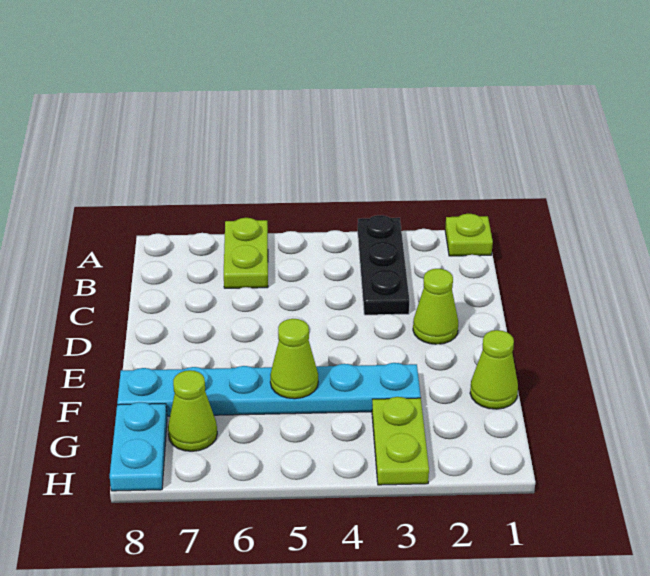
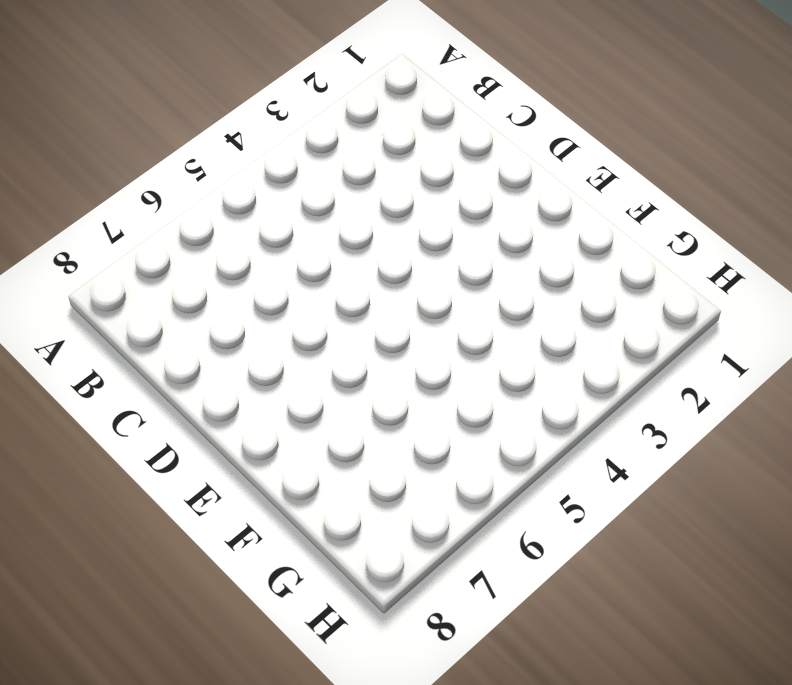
none -> lime 1x1 plate [445,214,493,256]
none -> black 1x3 plate [358,215,409,315]

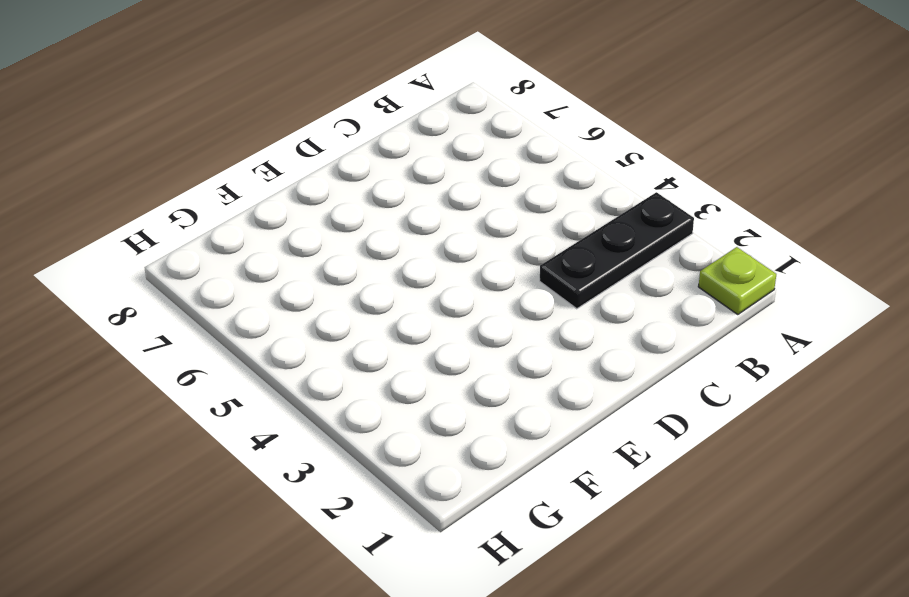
none -> lime 1x2 plate [224,218,268,288]
none -> lime 1x1 cone [413,269,458,344]

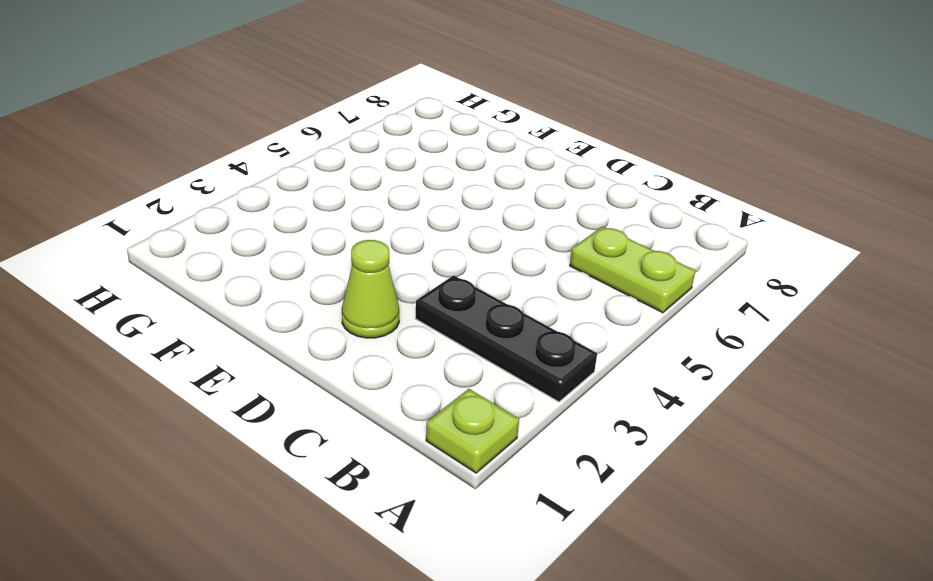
none -> lime 1x1 cone [470,330,518,409]
none -> cyan 1x6 plate [117,363,421,416]

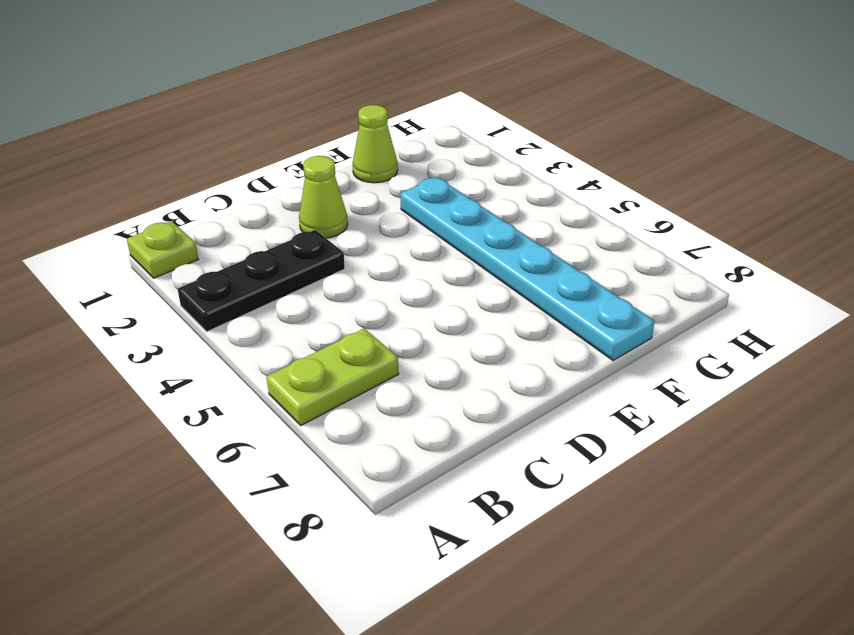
none -> lime 1x2 plate [372,397,429,485]
none -> lime 1x1 cone [168,370,217,451]

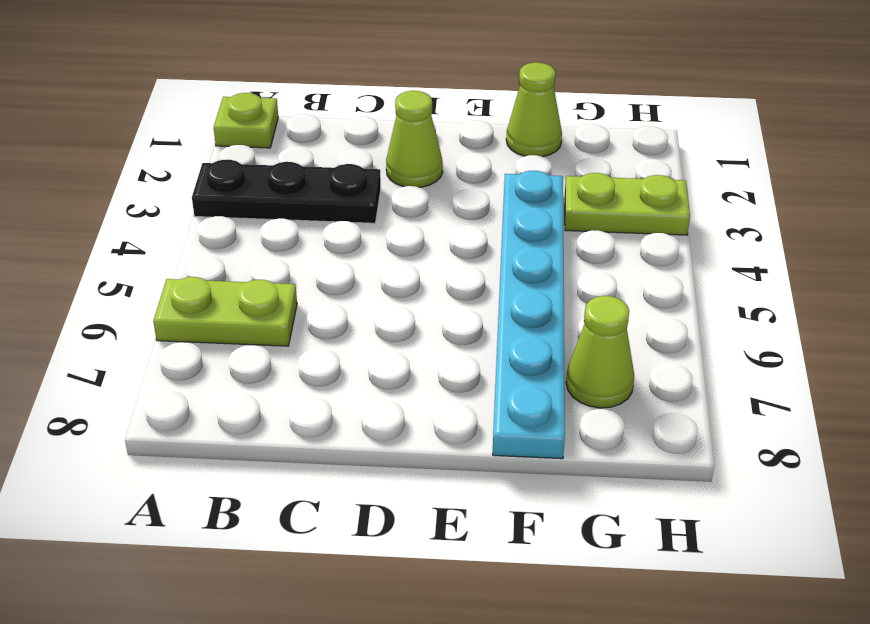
none -> cyan 1x2 plate [110,402,167,491]
none -> lime 1x1 cone [270,319,318,399]

